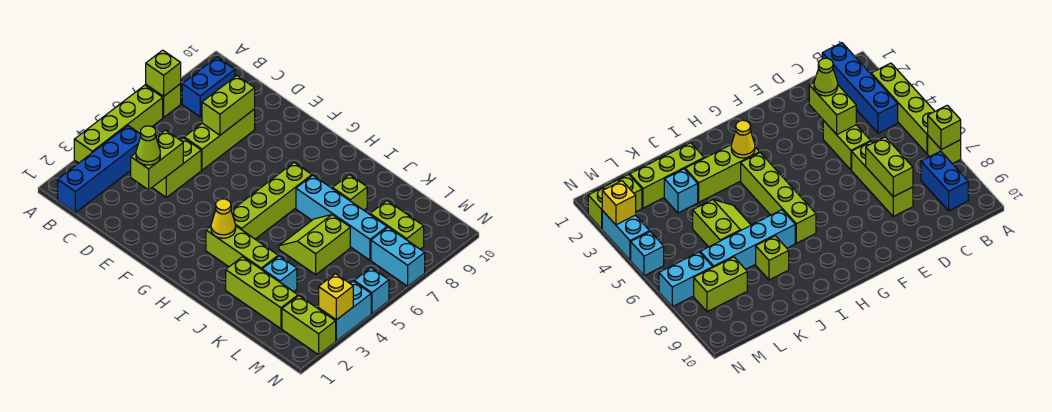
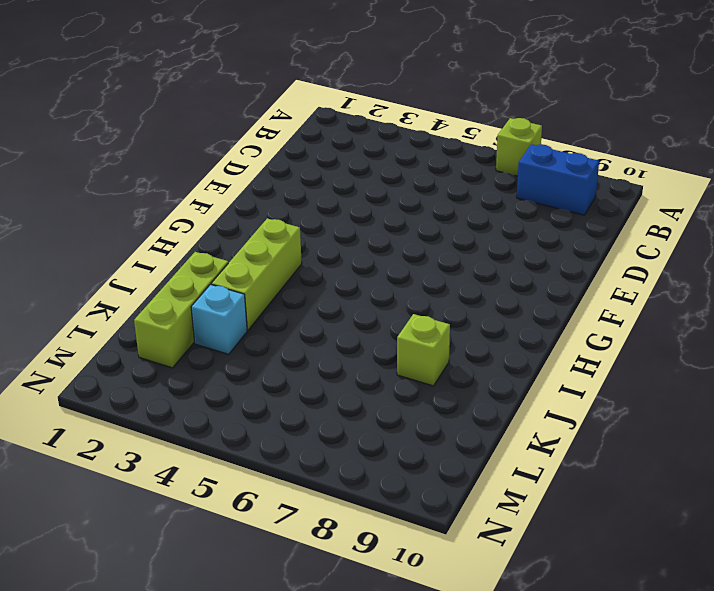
none -> lime 1x4 brick [74,85,163,163]
none -> blue 1x4 brick [58,126,141,213]
none -> lime 1x2 brick [152,138,201,197]

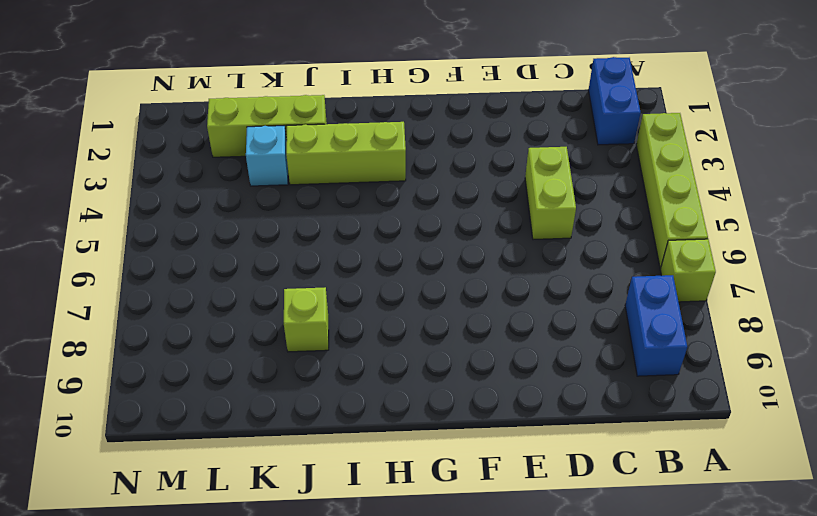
blue 1x2 brick [588,57,641,145] -> blue 1x4 brick [58,126,141,213]
none -> lime 1x3 brick [184,109,255,170]
none -> lime 1x4 brick [231,162,312,239]
none -> cyan 1x4 brick [296,175,387,260]

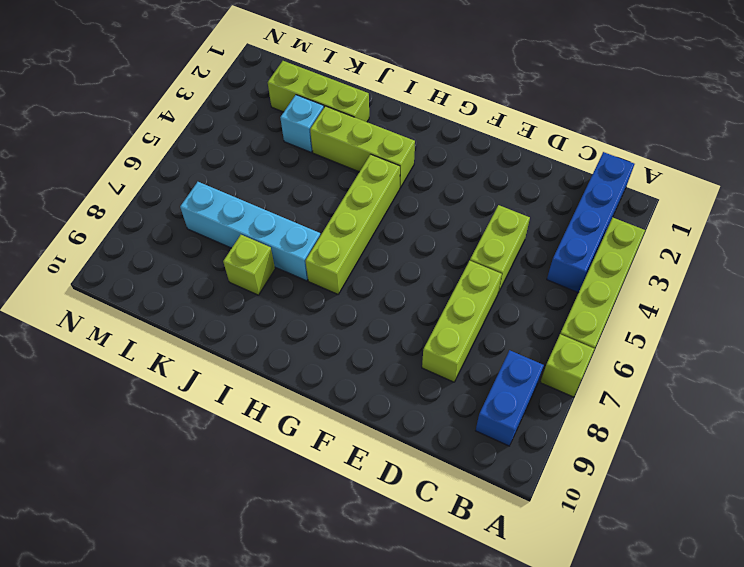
none -> lime 2x2 slope [279,215,350,275]
none -> lime 1x2 brick [370,201,424,249]
none -> lime 1x2 brick [282,296,336,355]

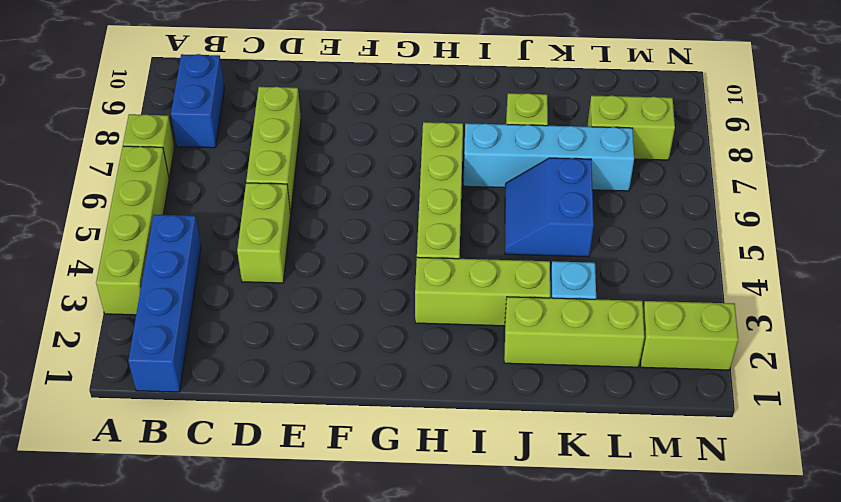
blue 2x2 slope [505,158,594,257] -> lime 2x2 slope [279,215,350,275]
none -> cyan 1x2 brick [371,227,425,286]
none -> cyan 1x2 brick [319,281,371,341]
none -> cyan 1x1 brick [354,268,389,313]

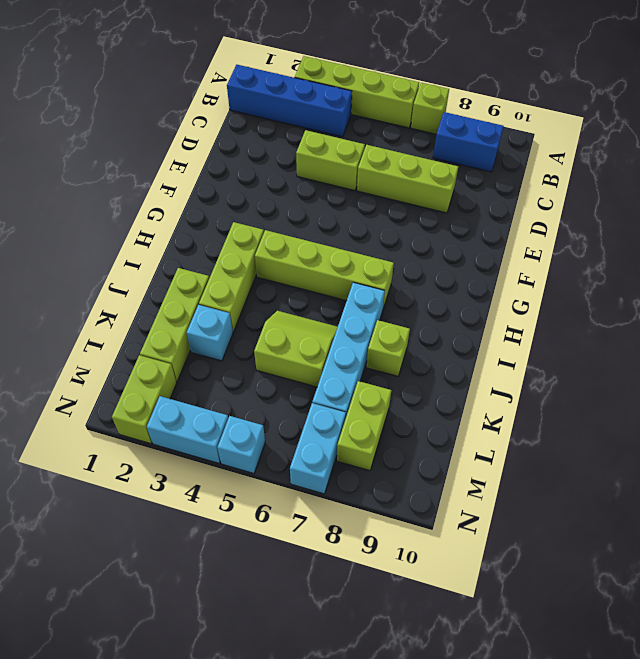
none -> lime 1x1 brick [146,50,181,96]
none -> lime 1x2 brick [131,130,183,190]
none -> lime 1x2 brick [202,76,255,135]

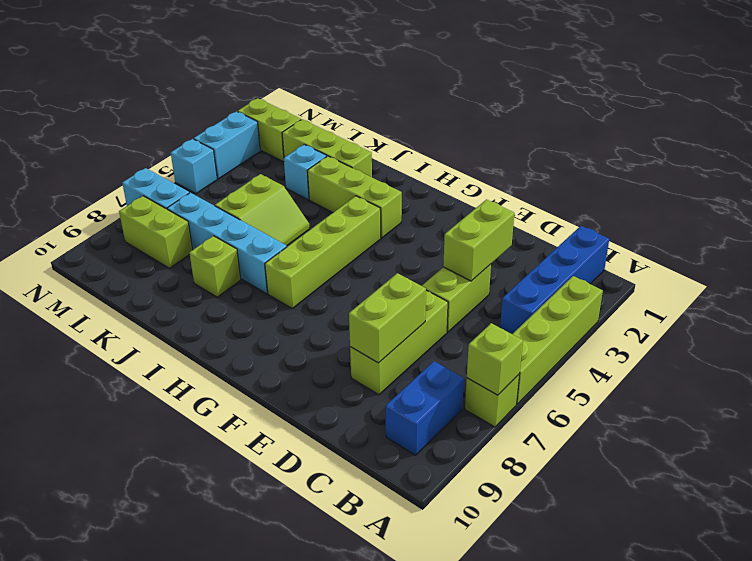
none -> yellow 1x1 cone [211,199,236,238]
none -> yellow 1x1 brick [319,274,353,320]
none -> lime 1x1 cone [136,126,160,165]

